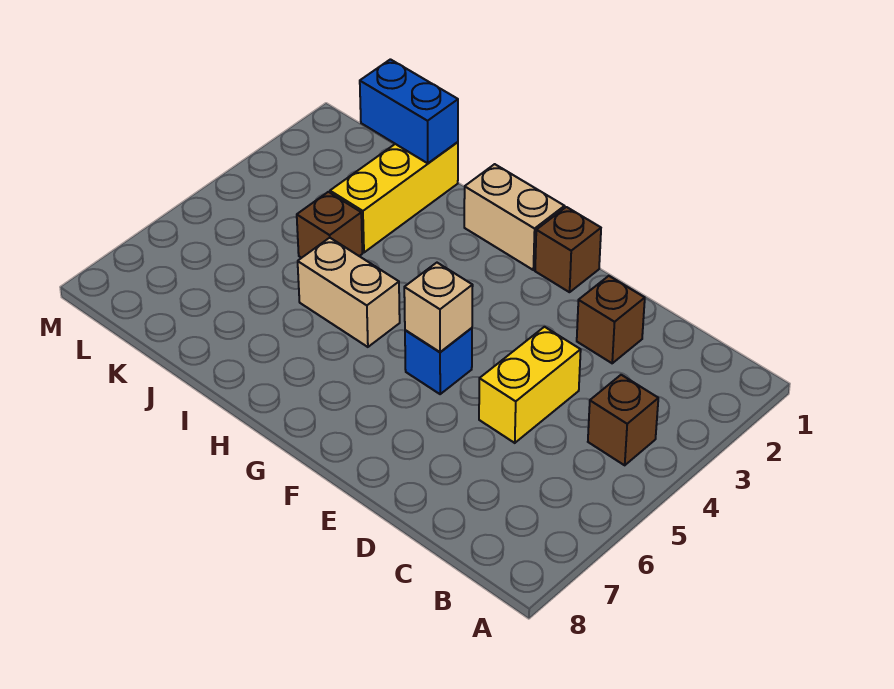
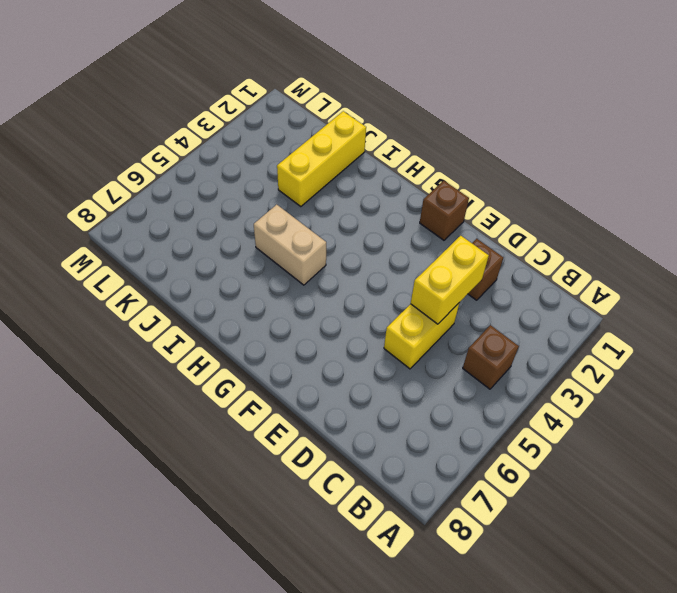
yellow 1x2 brick [411,236,489,324] -> none
none -> blue 1x1 brick [405,328,472,394]
none -> tan 1x2 brick [464,164,565,270]

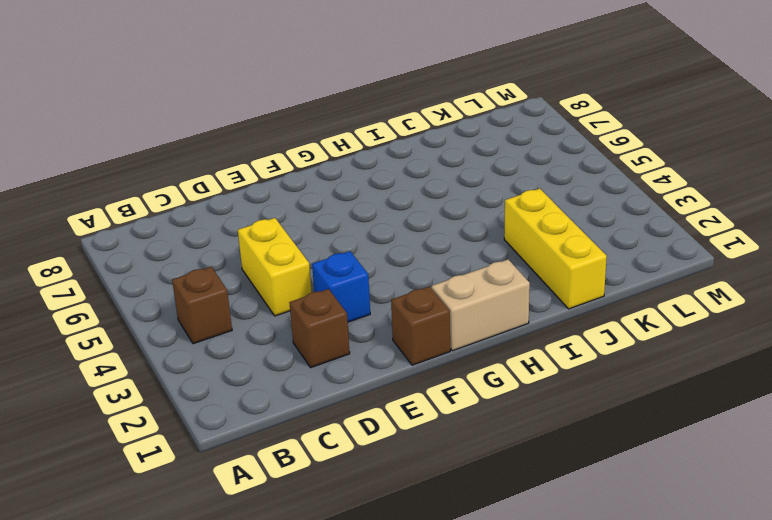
blue 1x1 brick [312,251,370,322] -> blue 1x1 brick moved to [405,328,472,394]
none -> tan 1x2 brick [298,238,400,347]
none -> brown 1x1 brick [297,192,362,258]

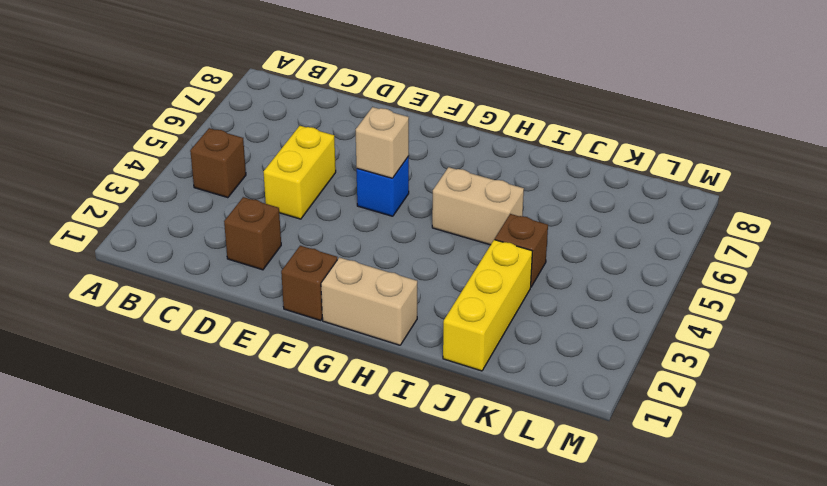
none -> blue 1x2 brick [360,59,458,163]

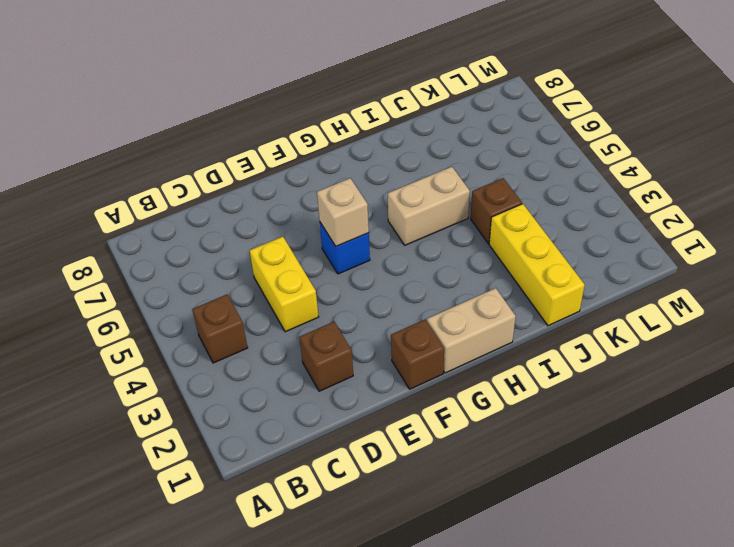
none -> blue 1x2 brick [360,59,458,163]

